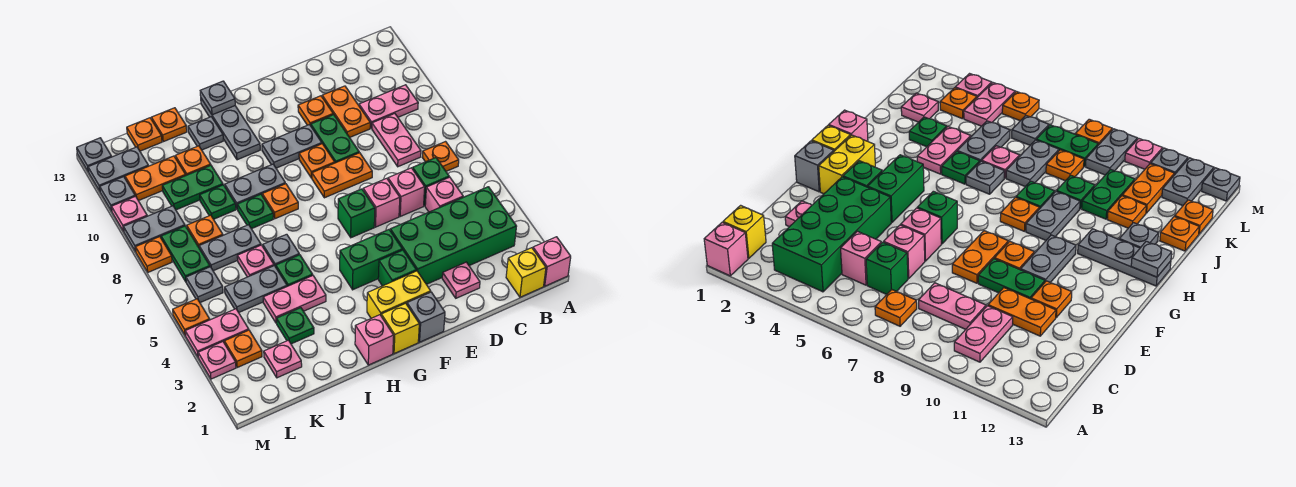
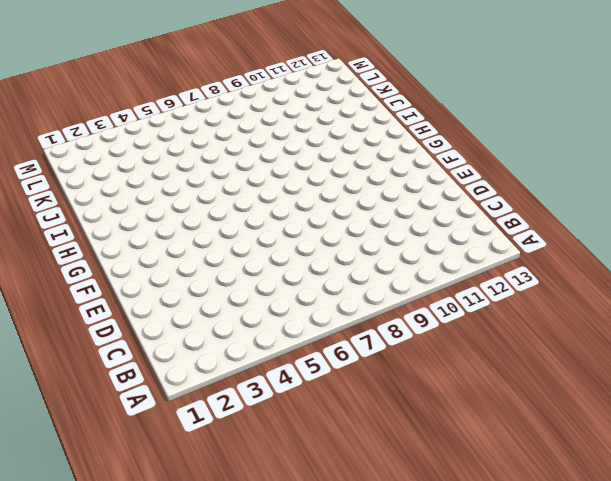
none -> pink 1x1 brick [533,237,571,286]
none -> yellow 1x1 brick [506,248,546,297]
none -> green 2x4 brick [390,187,517,284]
none -> orange 1x1 plate [422,142,459,171]

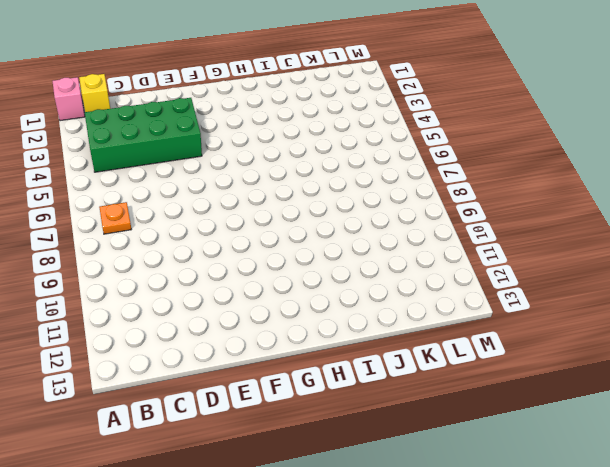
none -> pink 1x2 plate [359,85,418,128]
none -> pink 1x1 brick [425,177,463,212]
none -> green 1x1 brick [413,158,449,206]
none -> pink 1x2 plate [372,114,421,167]

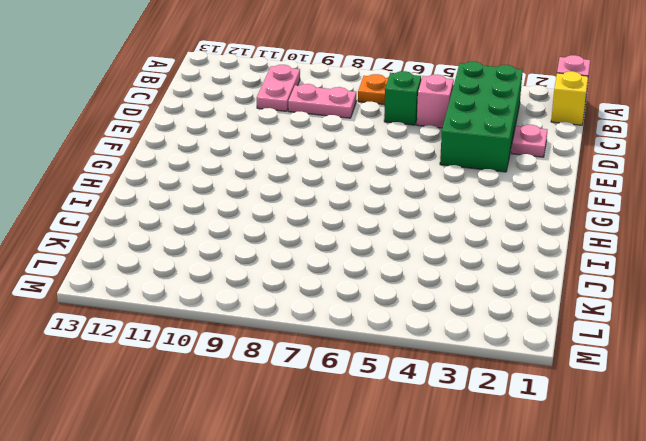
none -> pink 1x1 brick [388,168,425,216]
none -> orange 1x2 plate [322,86,370,137]
none -> pink 1x1 brick [363,178,400,227]
none -> orange 1x2 plate [312,153,372,198]

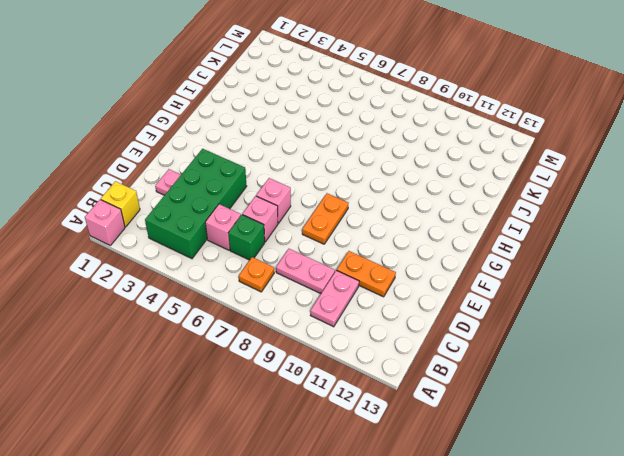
none -> green 1x2 plate [310,114,359,163]
none -> orange 1x1 plate [298,96,333,125]
none -> grey 1x1 brick [407,292,445,342]
none -> yellow 1x2 brick [367,271,431,318]

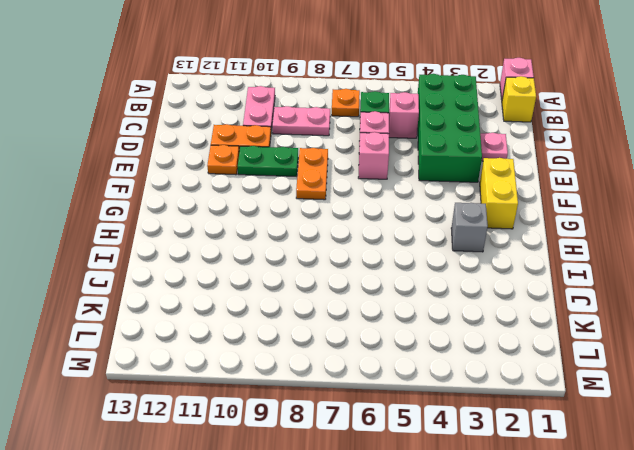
grey 1x1 brick [451,203,488,252] -> grey 1x1 brick moved to [407,292,445,342]
none -> green 1x1 brick [378,250,416,286]
none -> green 1x2 brick [340,230,402,290]
none -> green 1x1 brick [338,189,375,238]
none -> orange 1x1 plate [299,144,335,178]

